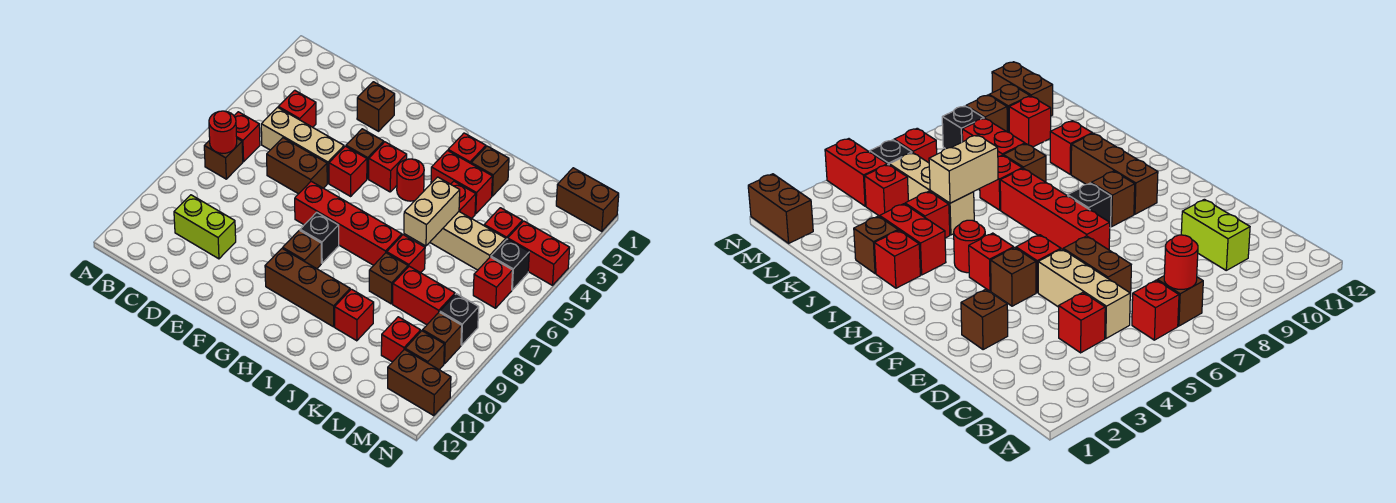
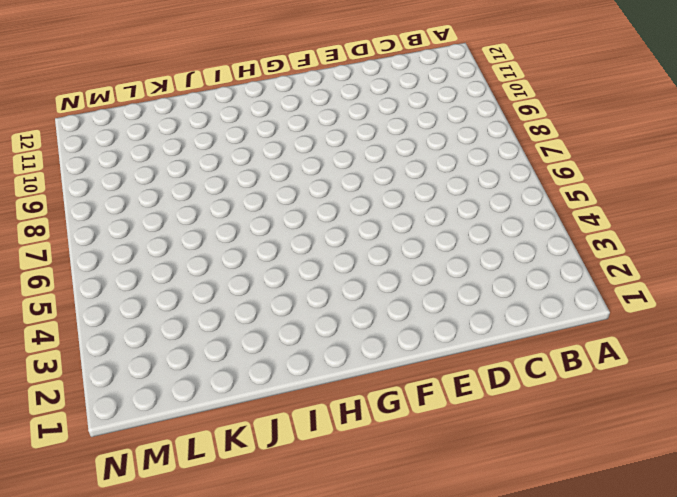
none -> red 1x1 brick [234,112,260,162]
none -> brown 1x1 brick [204,139,243,179]
none -> red 1x1 brick [278,90,316,127]
none -> tan 1x3 brick [261,107,344,183]

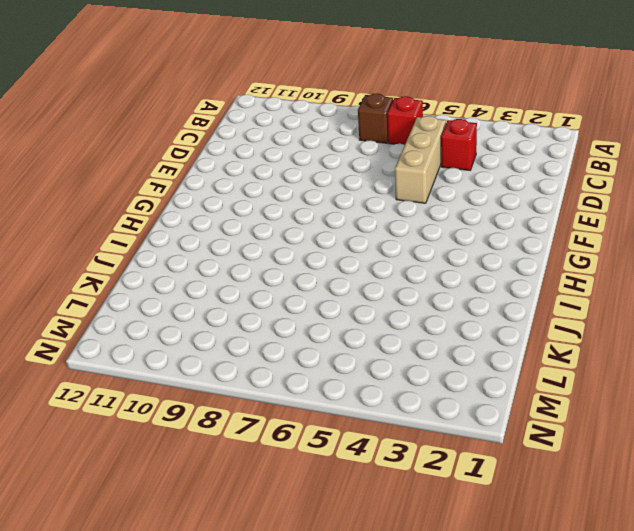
none -> lime 1x2 brick [174,195,236,259]
none -> brown 1x2 brick [267,138,327,194]
none -> brown 1x1 brick [357,82,395,131]
none -> brown 1x1 brick [346,129,384,179]

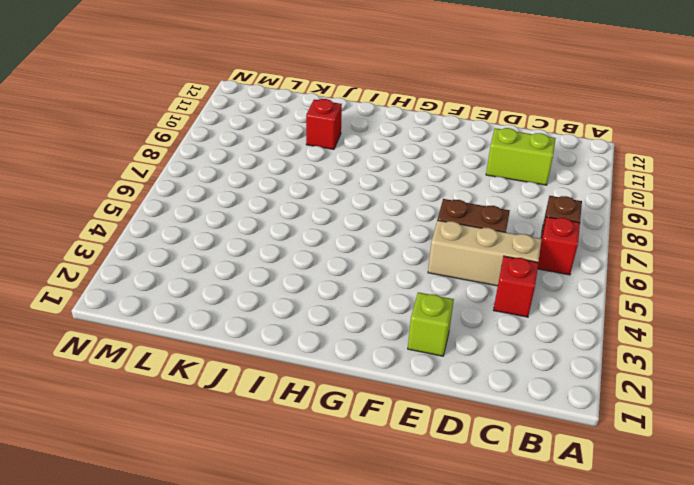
lime 1x1 brick [408,292,454,356] -> brown 1x1 brick [357,82,395,131]
none -> brown 1x1 brick [346,129,384,179]
none -> red 1x1 brick [329,146,367,196]
none -> red 1x4 brick [295,181,402,265]
none -> red 1x1 brick [369,142,407,192]

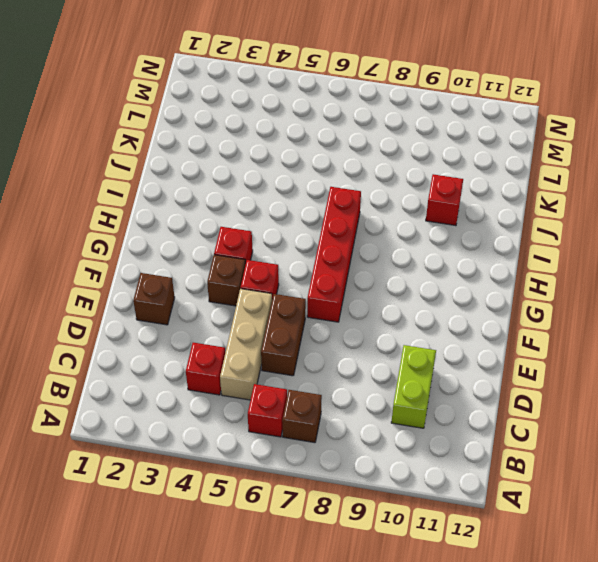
none -> black 1x1 brick [300,212,339,263]
none -> brown 1x1 brick [283,230,321,269]
none -> brown 1x3 brick [265,248,350,327]
none -> red 1x1 round brick [397,159,424,201]

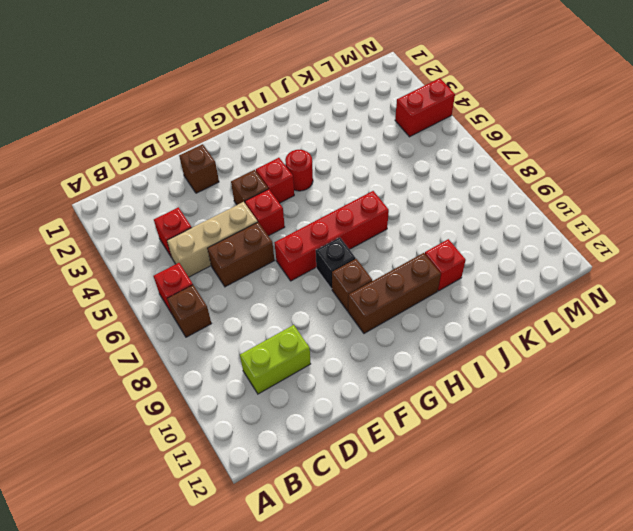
none -> red 1x1 brick [448,133,486,163]
none -> red 1x2 brick [431,151,492,214]
none -> brown 1x1 brick [471,146,509,196]
none -> red 1x1 brick [451,181,476,219]

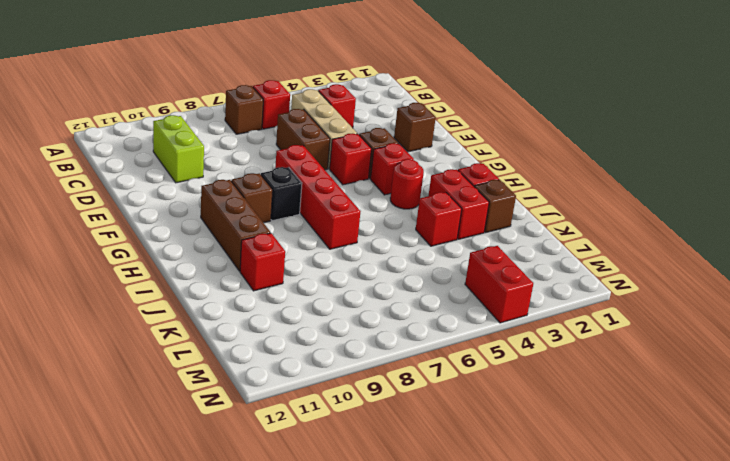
none -> tan 1x3 brick [430,212,506,270]
none -> red 1x1 brick [387,235,425,273]
none -> brown 1x1 brick [369,253,408,304]
none -> red 1x2 brick [393,266,455,325]

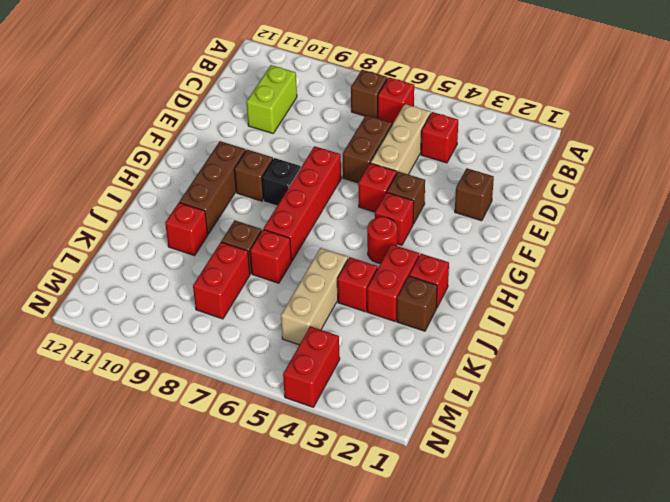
none -> red 1x1 brick [484,208,522,239]
none -> red 1x1 brick [381,317,421,362]
none -> brown 1x2 brick [556,168,619,231]
none -> black 1x1 brick [491,239,529,290]

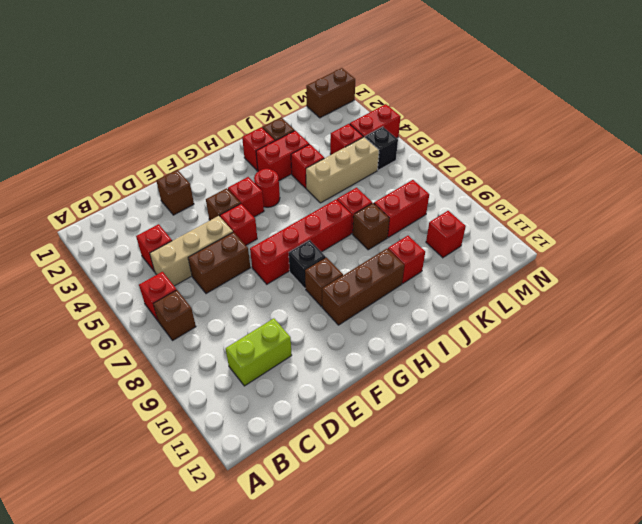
none -> red 1x1 brick [473,257,513,308]
none -> black 1x1 brick [440,294,479,345]
none -> brown 1x1 brick [423,312,462,364]
none -> brown 1x1 brick [405,331,444,370]

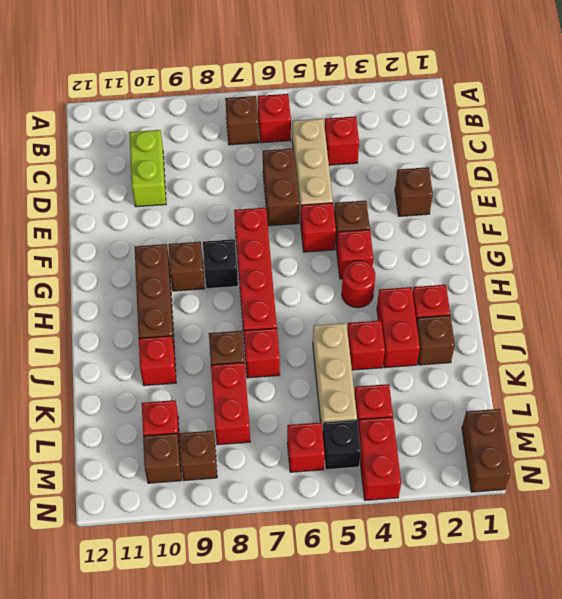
none -> black 1x1 brick [440,294,479,345]
none -> brown 1x2 brick [388,350,451,416]
none -> red 1x1 round brick [209,111,237,153]
none -> tan 1x2 brick [404,177,460,246]

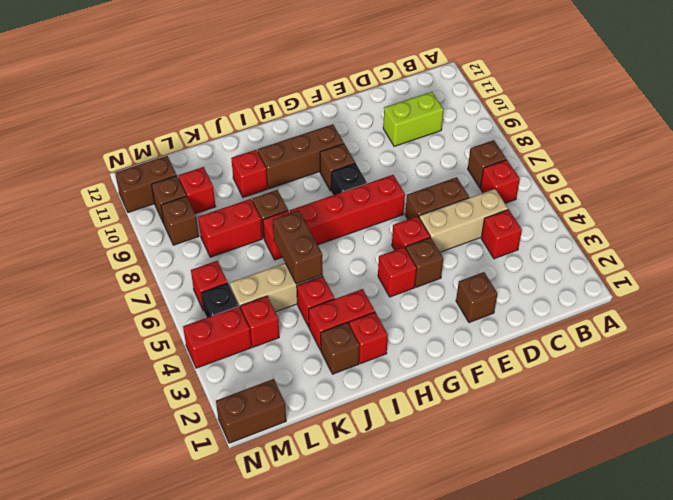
brown 1x2 brick [273,211,323,284] -> tan 1x2 brick [404,177,460,246]
none -> red 1x1 round brick [397,159,424,201]
none -> black 1x1 brick [440,294,479,345]
none -> red 1x1 round brick [209,111,237,153]

